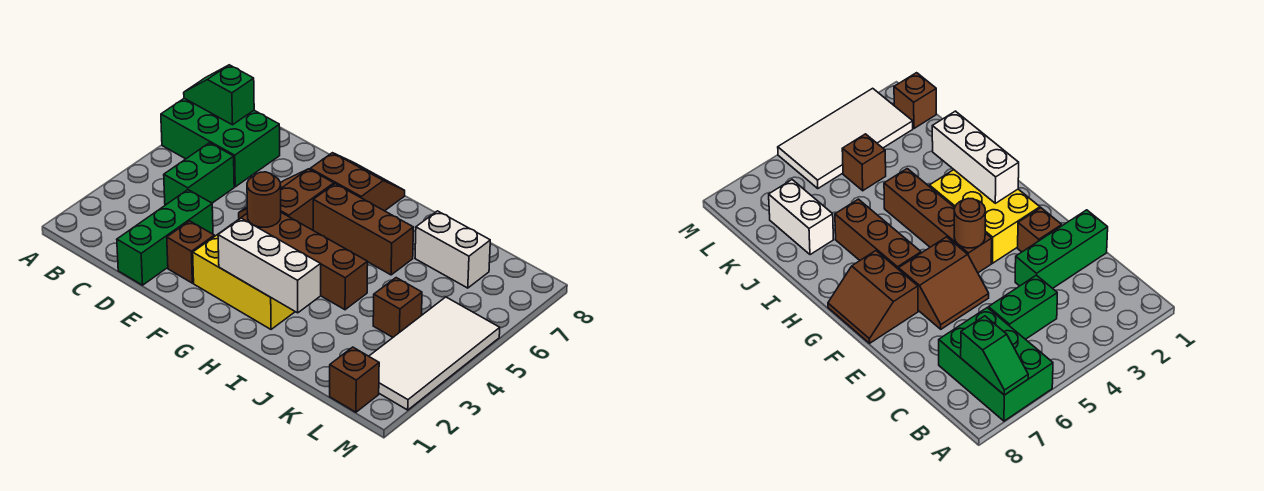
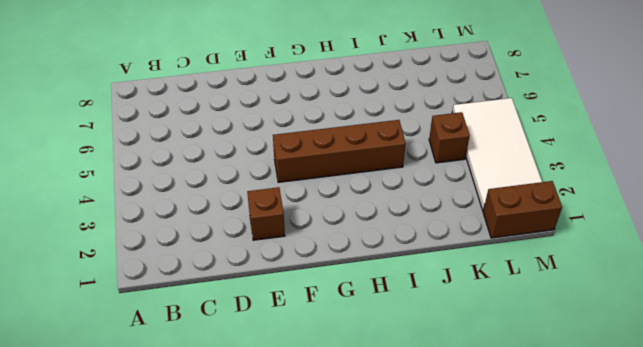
brown 1x2 brick [483,181,562,238] -> brown 1x1 brick [330,347,379,412]
none -> green 2x3 brick [161,98,280,187]
none -> green 1x2 brick [164,143,234,205]
none -> green 1x3 brick [117,190,213,285]

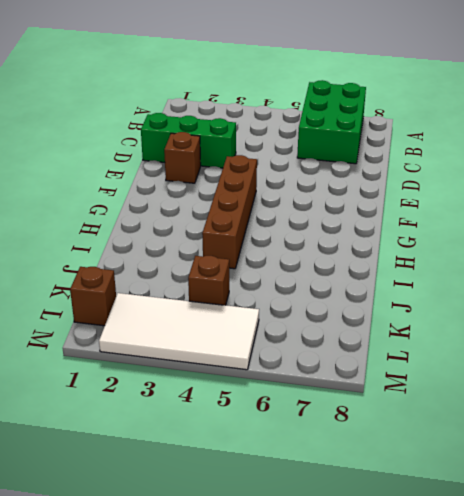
none -> green 1x2 brick [164,143,234,205]
none -> brown 2x2 slope [239,169,334,230]
none -> yellow 2x3 brick [193,220,295,329]

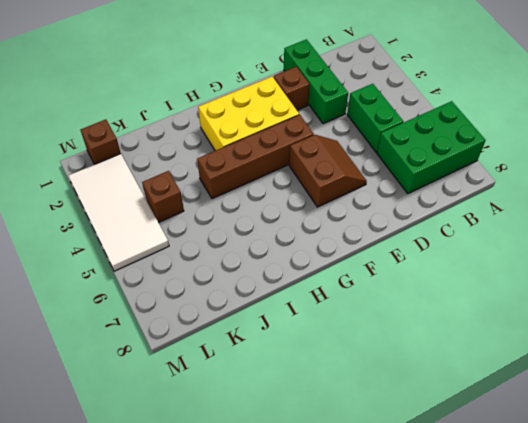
none -> brown 2x2 slope [310,153,405,211]
none -> brown 1x3 brick [313,184,414,275]
none -> white 1x2 brick [415,211,490,288]

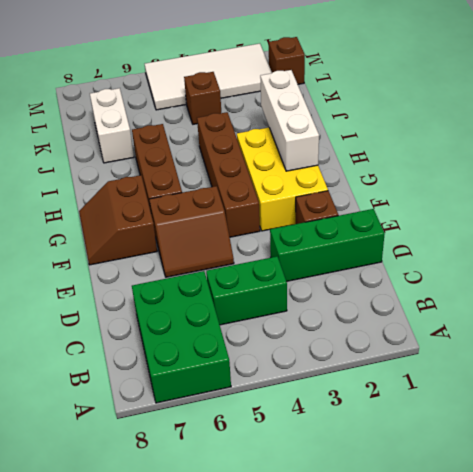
none -> green 1x2 slope [184,65,254,125]
none -> brown 1x1 round brick [247,172,281,227]

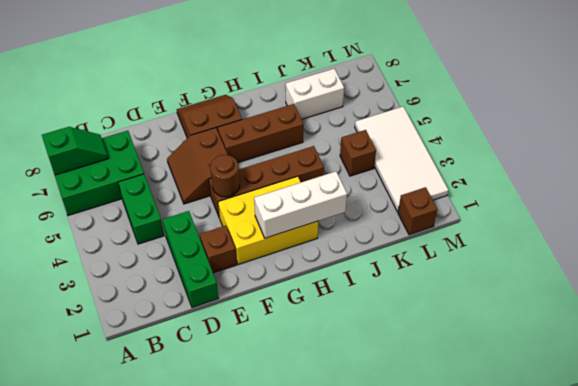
green 1x2 slope [42,127,108,175] -> green 1x2 slope turned to [184,65,254,125]

